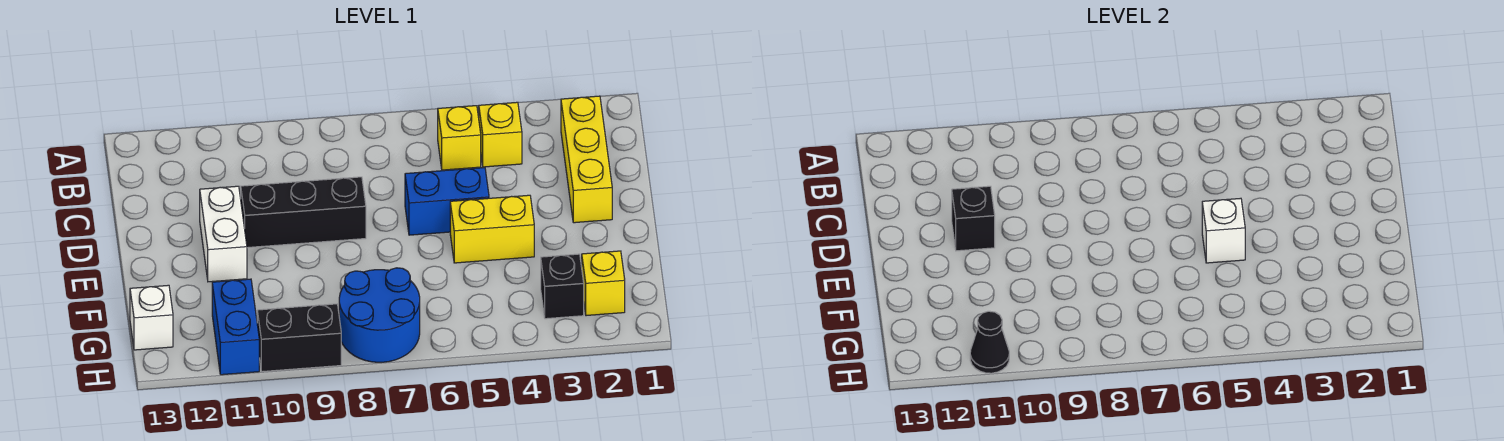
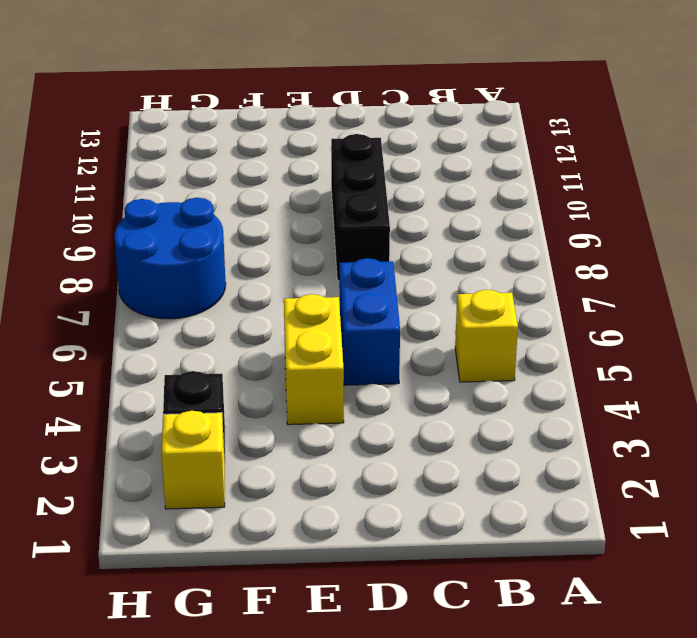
none -> yellow 1x3 brick [561,96,612,223]
none -> yellow 1x1 brick [479,102,522,167]
none -> white 1x2 brick [200,186,247,282]

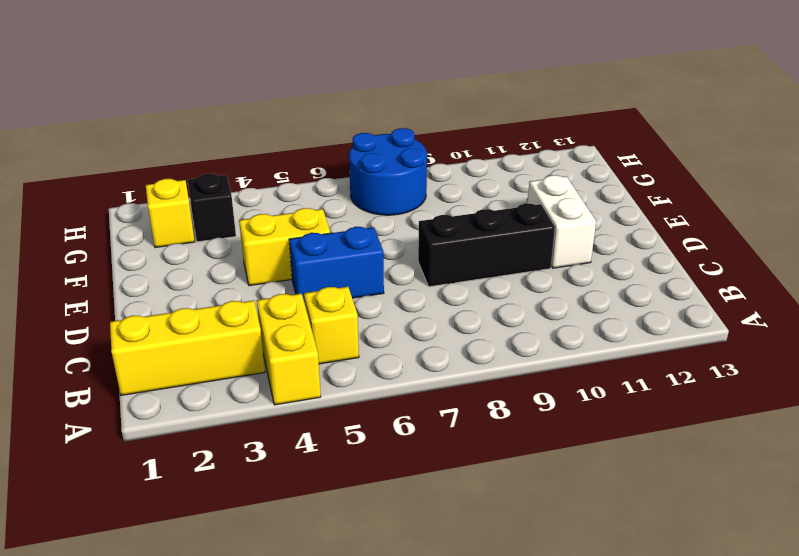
yellow 1x2 brick [257,293,321,405] -> yellow 1x1 brick [479,102,522,167]
yellow 1x3 brick [110,300,265,395] -> yellow 1x3 brick turned to [561,96,612,223]
none -> blue 1x2 brick [212,279,259,375]
none -> white 1x1 brick [130,285,173,350]
none -> black 1x2 brick [257,304,341,372]

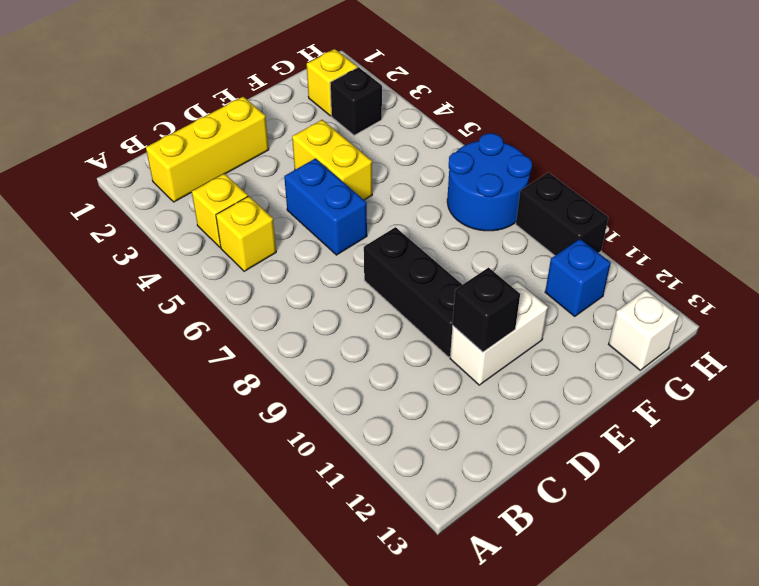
blue 1x1 brick [545,239,611,316] -> blue 1x2 brick [212,279,259,375]
none -> white 1x1 brick [1202,198,1245,263]
none -> black 1x1 cone [970,311,1009,373]

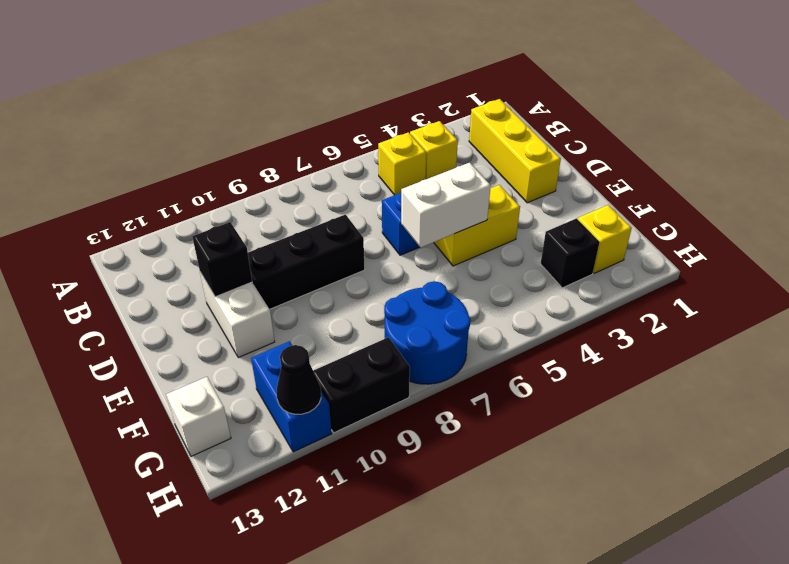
white 1x2 brick [401,163,491,247] -> white 1x1 brick [1202,198,1245,263]

